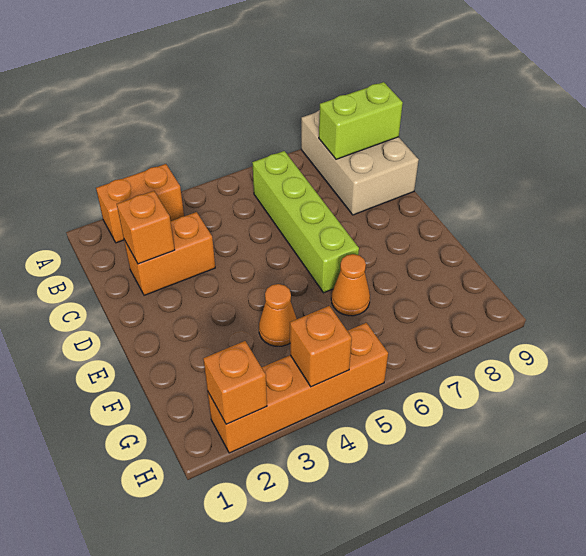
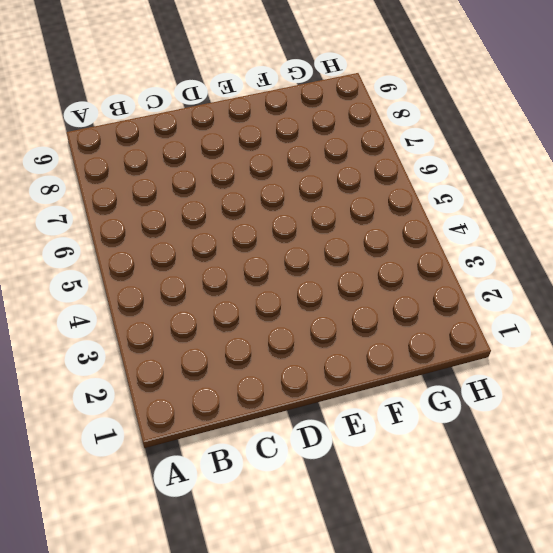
none -> orange 1x2 brick [96,164,184,243]
none -> tan 2x3 brick [301,110,419,215]

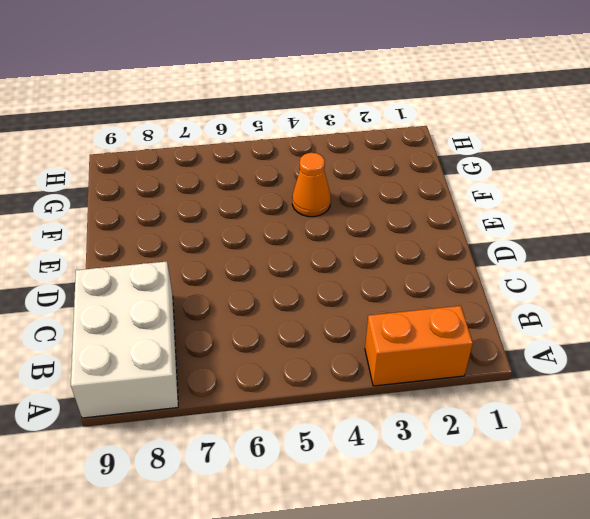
white 2x3 brick [71,261,178,418] -> tan 2x3 brick [301,110,419,215]
none -> lime 1x4 brick [252,151,359,293]
none -> orange 1x2 brick [124,212,215,295]

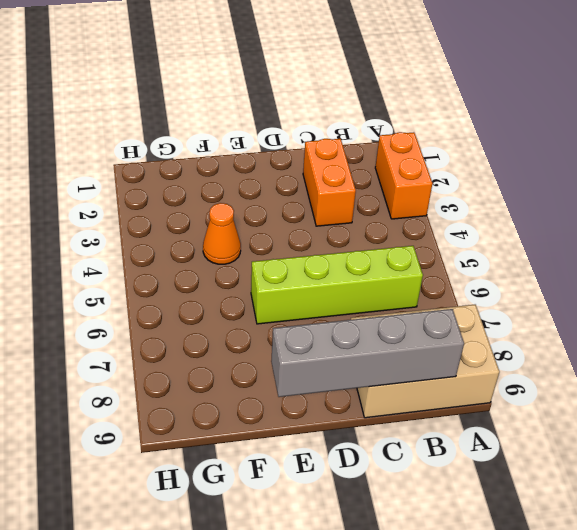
grey 1x4 brick [271,309,464,397] -> lime 1x2 brick [319,82,403,159]
none -> orange 1x1 cone [331,254,370,316]
none -> orange 1x4 brick [208,323,388,453]

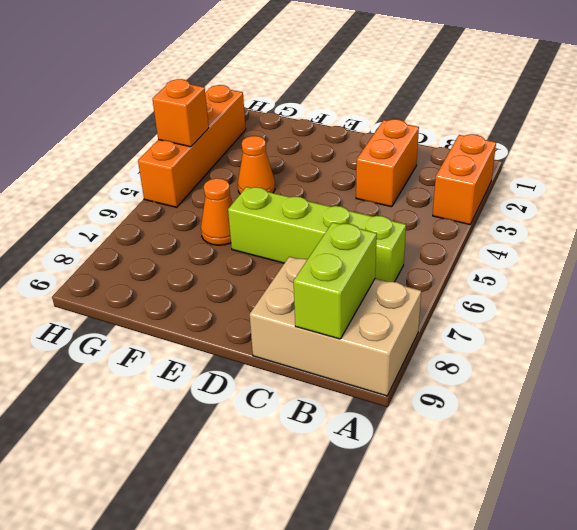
none -> orange 1x1 brick [117,191,175,264]
none -> orange 1x1 brick [203,341,267,424]

